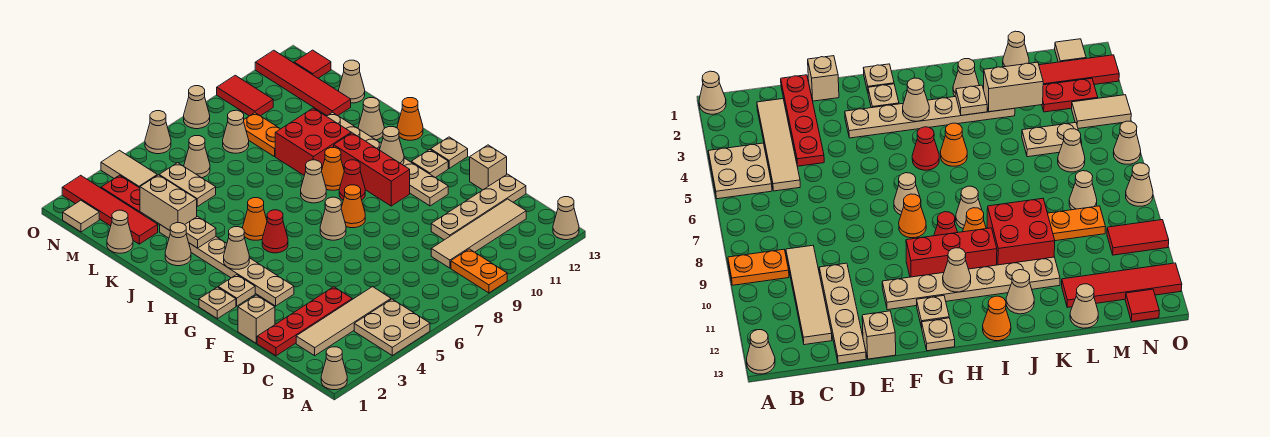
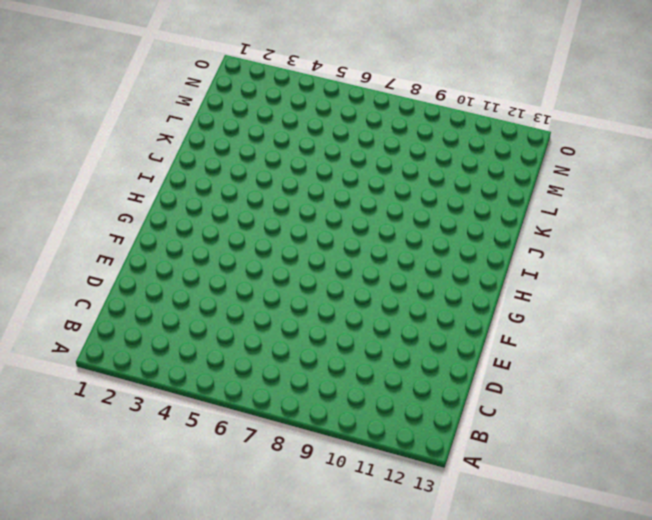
none -> tan 1x1 cone [321,347,347,390]
none -> tan 2x2 plate [354,299,430,355]
none -> orange 1x2 plate [451,249,507,293]
none -> tan 1x1 cone [553,197,579,240]

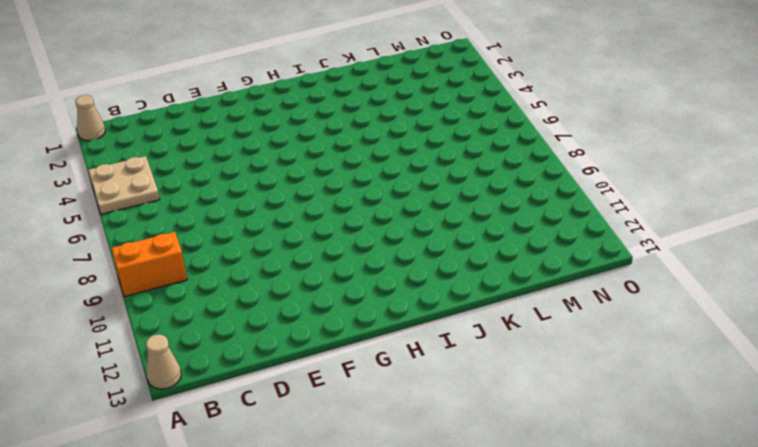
orange 1x2 brick [111,232,187,297] -> orange 1x2 plate [451,249,507,293]
none -> tan 1x4 tile [296,287,391,356]
none -> tan 1x4 tile [431,199,526,268]
none -> red 1x4 plate [257,287,352,356]
none -> tan 1x4 plate [431,174,526,240]

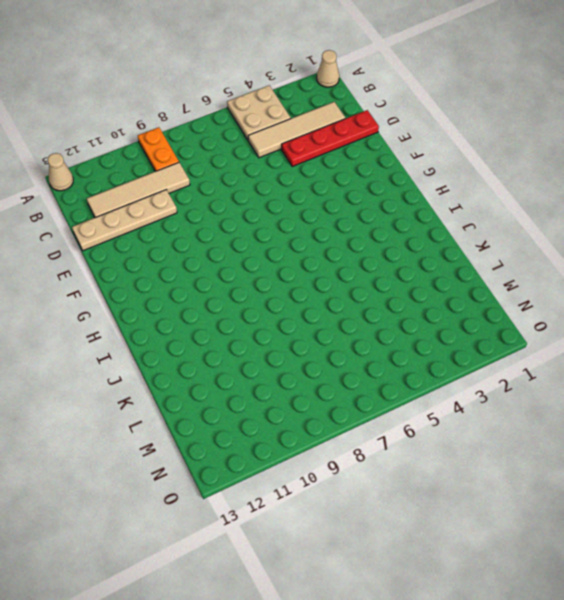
none -> tan 1x1 brick [238,295,275,343]
none -> tan 1x1 brick [470,145,507,190]
none -> tan 1x6 plate [160,225,294,306]
none -> tan 1x6 plate [327,112,448,206]

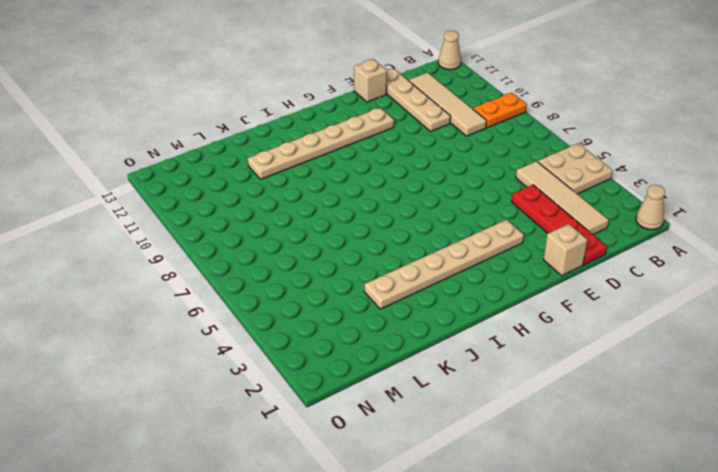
none -> tan 1x1 plate [199,287,236,319]
none -> tan 1x1 plate [218,275,255,306]
none -> tan 1x1 cone [320,197,346,240]
none -> orange 1x1 cone [341,185,365,228]

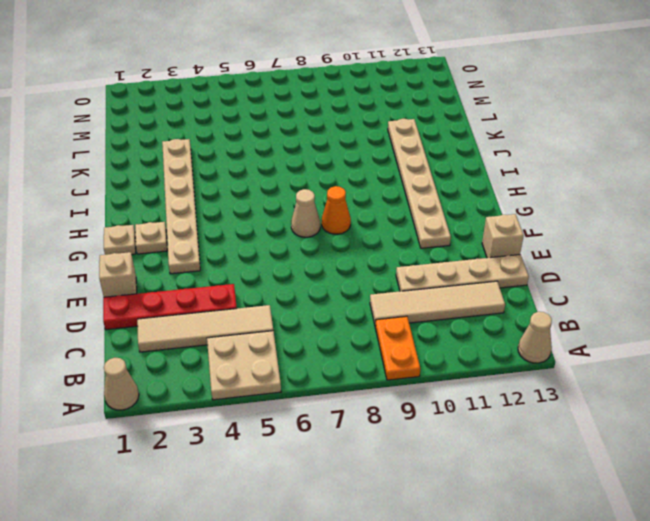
none -> red 1x3 brick [334,133,410,206]
none -> tan 1x1 plate [411,149,448,178]
none -> tan 1x1 plate [431,137,468,168]
none -> red 1x1 cone [262,210,288,253]

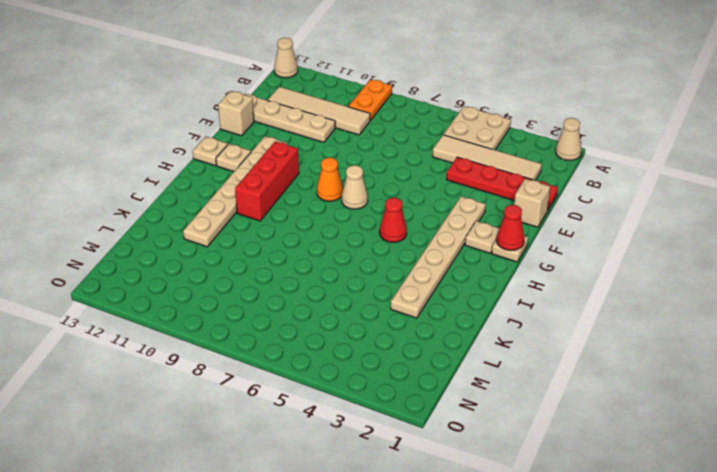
red 1x1 cone [497,205,524,250] -> red 1x1 cone moved to [339,160,365,200]
none -> orange 1x1 cone [243,198,267,240]
none -> tan 1x1 cone [301,160,326,203]
none -> orange 1x1 cone [322,148,344,190]
none -> orange 1x1 cone [397,98,423,140]

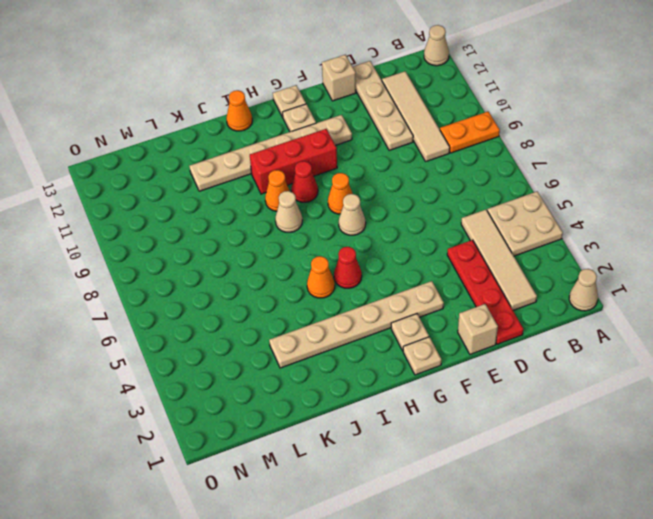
none -> tan 1x1 cone [165,223,191,266]
none -> red 2x2 brick [275,108,351,175]
none -> tan 1x1 cone [358,98,384,140]
none -> tan 1x1 cone [107,210,133,253]

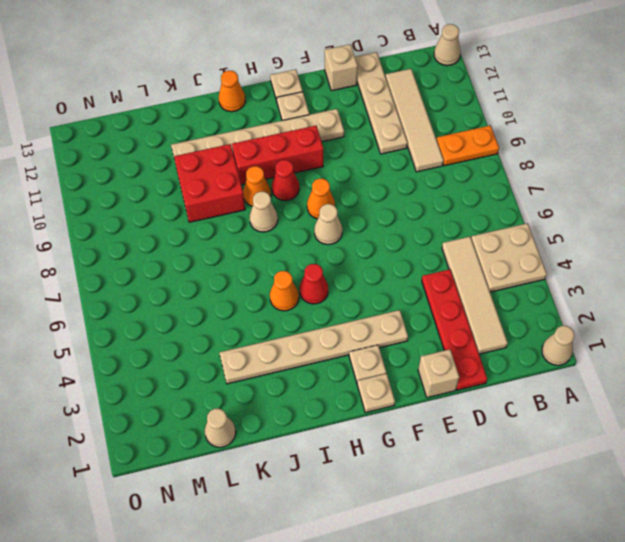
none -> tan 1x1 cone [165,223,191,266]
none -> tan 1x1 cone [358,98,384,140]
none -> red 1x4 tile [62,175,158,244]
none -> tan 1x2 plate [159,163,216,206]

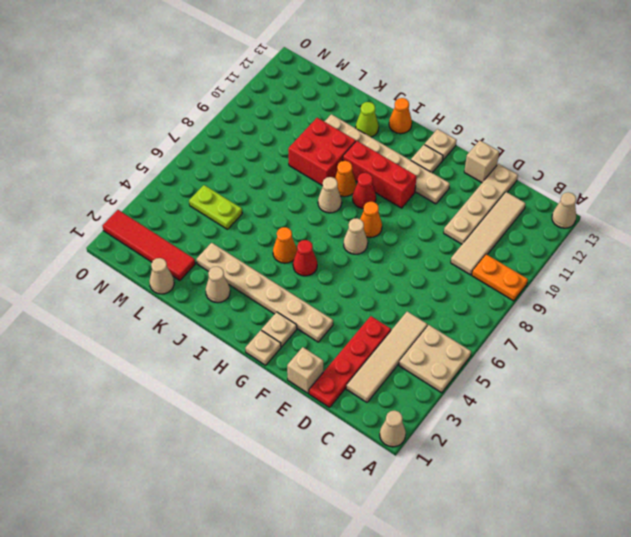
lime 1x1 cone [356,102,379,137] -> tan 1x1 cone [358,98,384,140]
lime 1x2 plate [189,185,242,229] -> tan 1x2 plate [159,163,216,206]
none -> orange 1x2 plate [244,113,280,157]
none -> red 1x4 tile [255,50,351,116]
none -> tan 1x1 cone [339,60,365,103]
none -> red 1x2 plate [101,175,145,216]

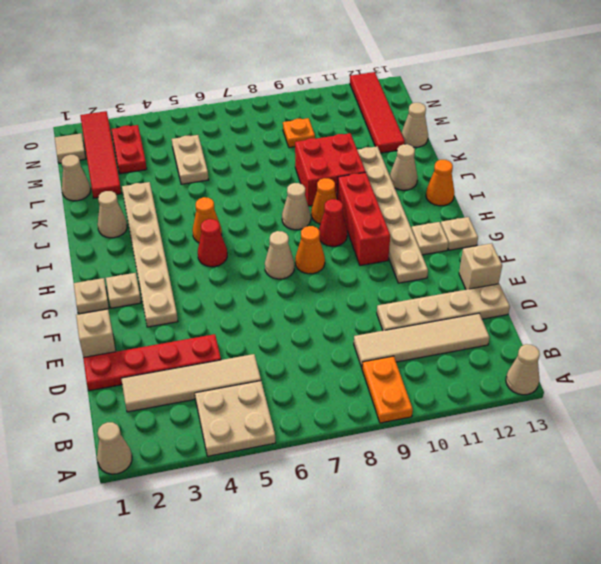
orange 1x1 plate [283,118,315,148] -> orange 1x2 plate [244,113,280,157]
none -> tan 1x1 cone [184,136,210,178]
none -> tan 1x1 cone [223,110,249,153]
none -> tan 1x2 tile [101,150,157,188]
none -> red 1x2 tile [217,75,273,116]

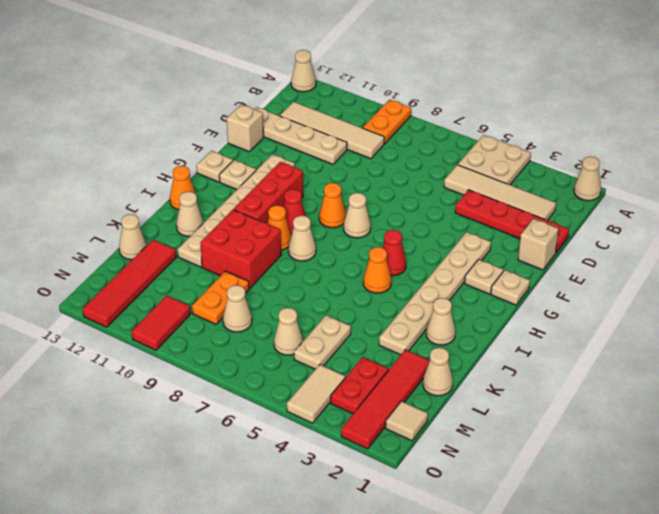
none -> red 1x1 tile [294,50,331,78]
none -> tan 1x1 cone [145,111,171,154]
none -> tan 1x1 cone [184,86,210,129]
none -> tan 1x1 cone [224,227,249,269]

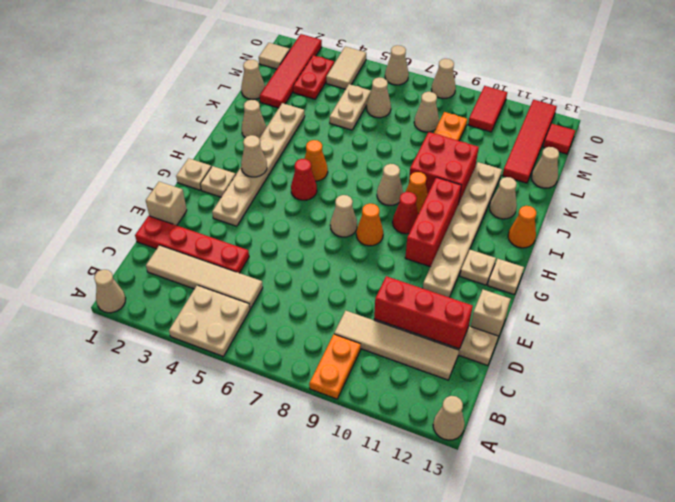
red 1x3 brick [374,276,473,349] -> none
none -> tan 1x1 cone [380,127,404,165]
none -> tan 1x1 plate [185,217,216,248]
none -> tan 1x2 brick [140,175,197,230]

